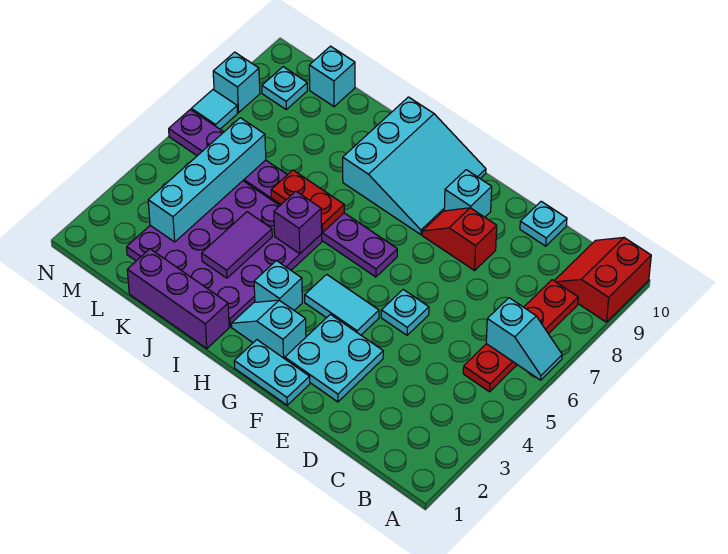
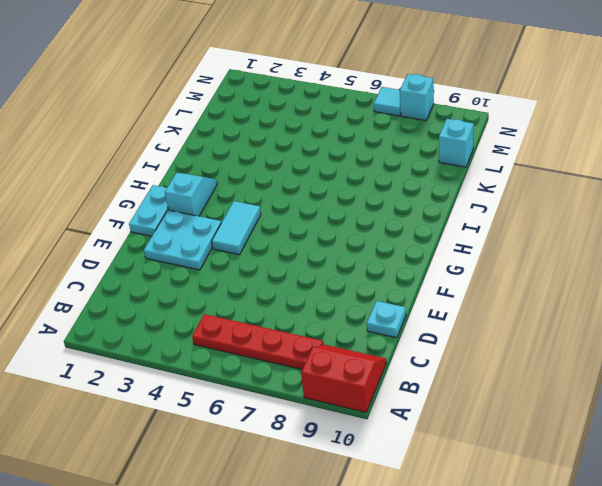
none -> cyan 1x1 plate [381,290,429,335]
none -> red 1x2 slope [422,208,497,271]
none -> cyan 1x1 brick [444,170,492,217]

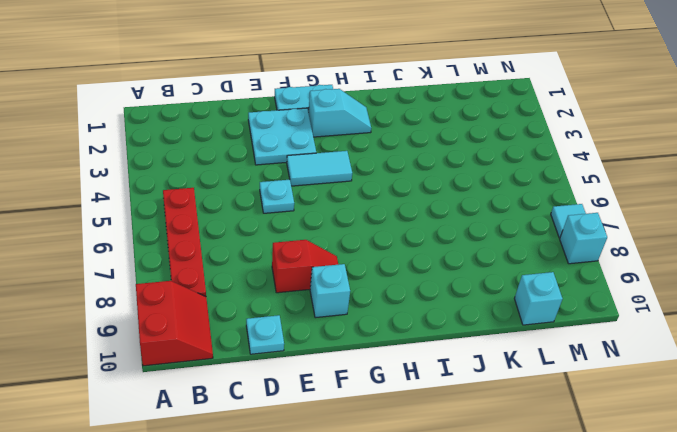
none -> purple 1x8 plate [169,109,397,277]
none -> cyan 3x3 slope [343,97,486,235]
none -> cyan 1x1 brick [254,261,302,310]

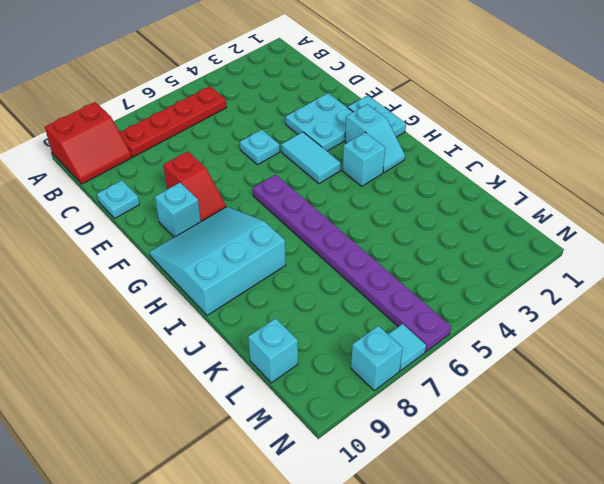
none -> purple 1x3 brick [127,249,229,349]
none -> purple 4x4 plate [127,181,322,327]
none -> cyan 1x1 plate [262,67,307,109]

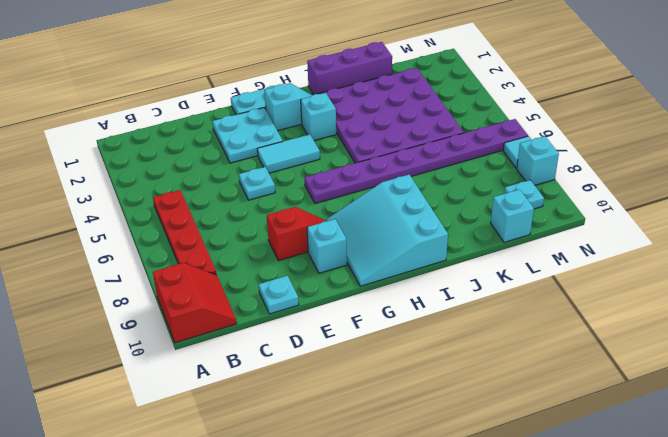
none -> cyan 1x2 slope [486,298,562,380]
none -> purple 1x1 brick [274,191,322,254]
none -> red 1x2 plate [271,170,344,233]

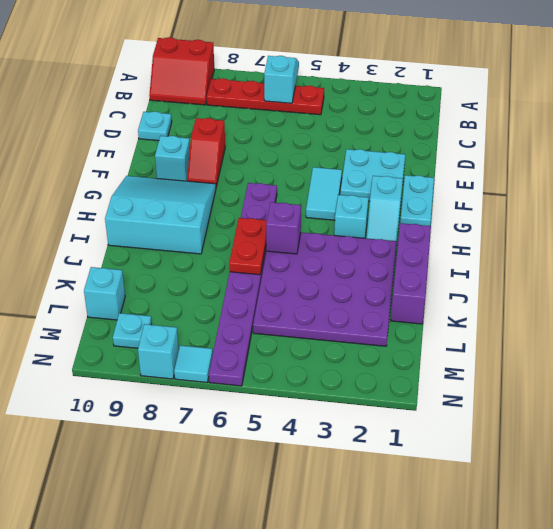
none -> cyan 1x1 plate [381,290,429,335]
none -> purple 1x2 tile [202,212,272,278]
none -> cyan 1x4 brick [148,118,266,242]

